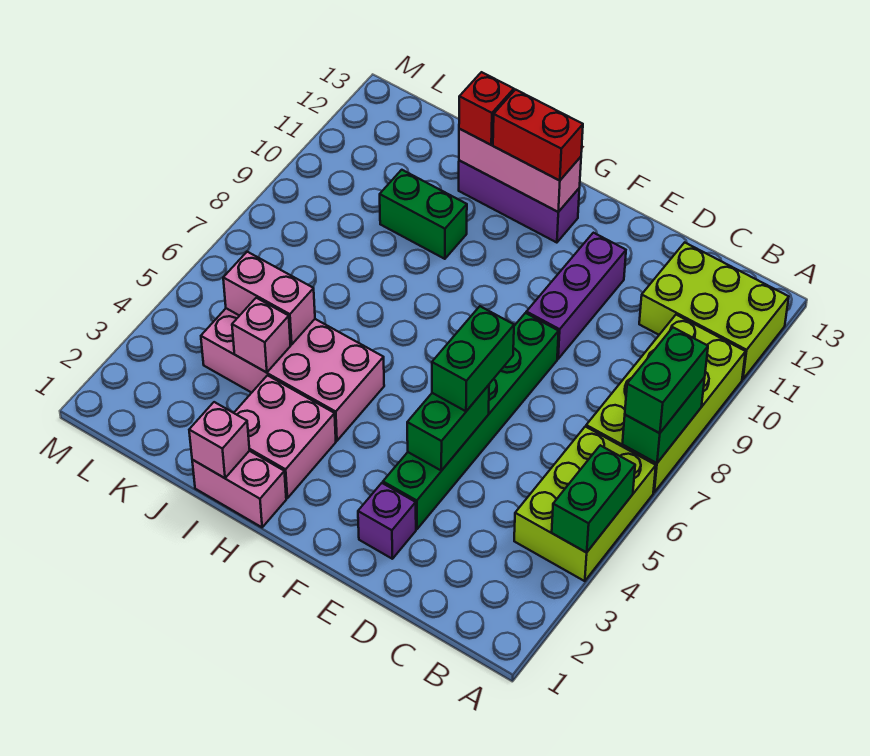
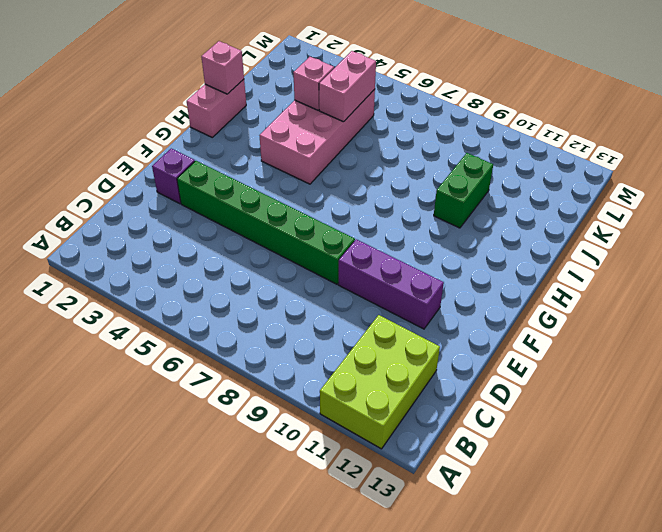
none -> lime 2x3 brick [514,427,656,581]
none -> lime 2x4 brick [586,315,746,492]
none -> purple 1x3 brick [459,160,579,243]

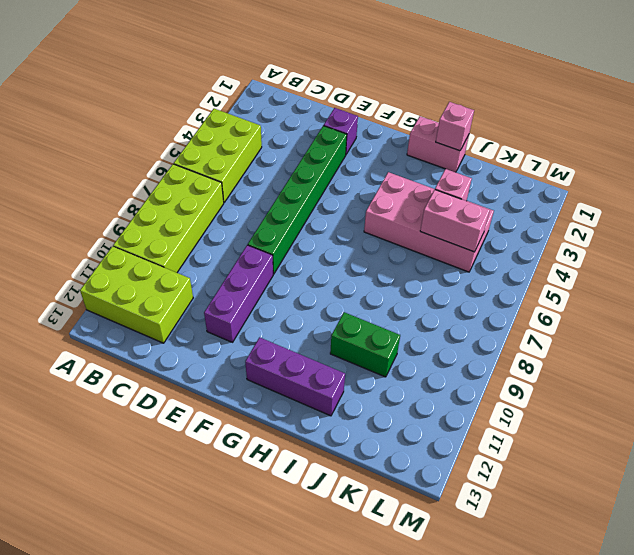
none -> pink 2x2 brick [234,375,336,498]
none -> green 1x2 brick [552,445,635,553]
none -> green 1x2 brick [622,377,705,463]

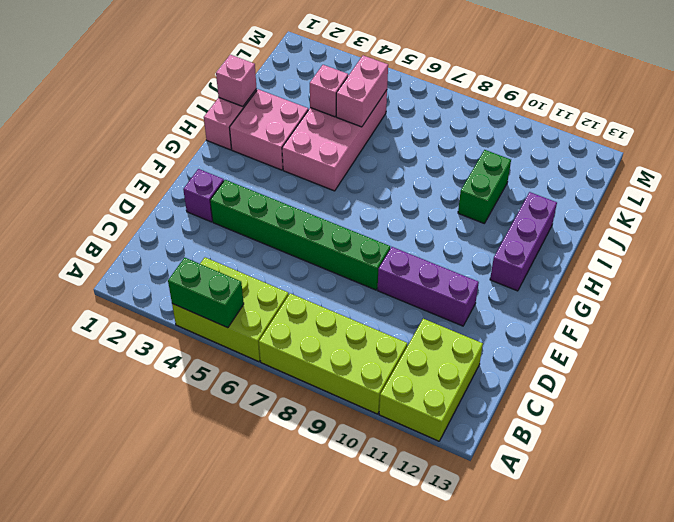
none -> green 1x2 brick [622,377,705,463]
none -> green 1x2 brick [407,385,489,471]
none -> pink 1x3 brick [459,129,581,212]

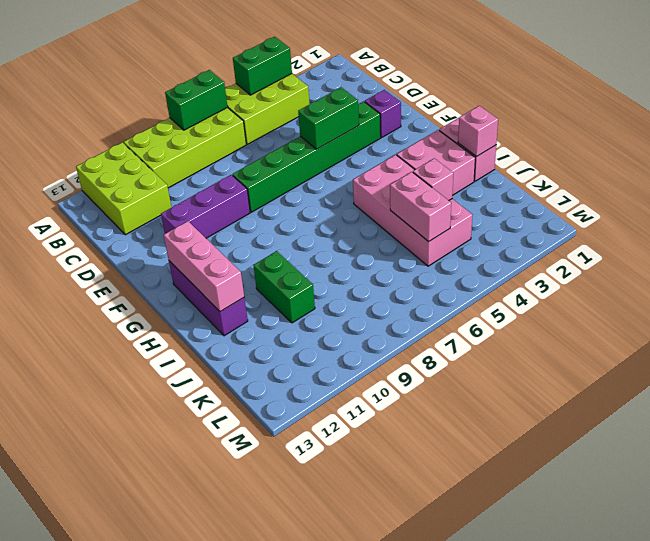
none -> green 1x2 brick [625,328,708,433]
none -> green 1x2 brick [432,306,514,411]
none -> red 1x2 brick [493,90,583,181]

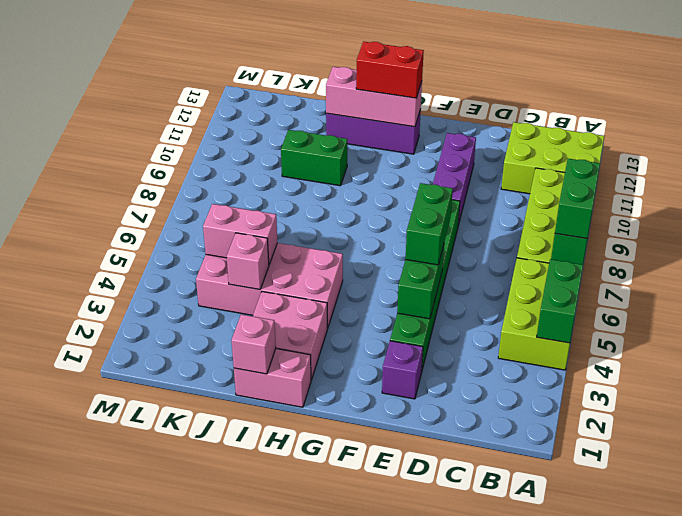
none -> red 1x1 brick [459,72,514,145]

